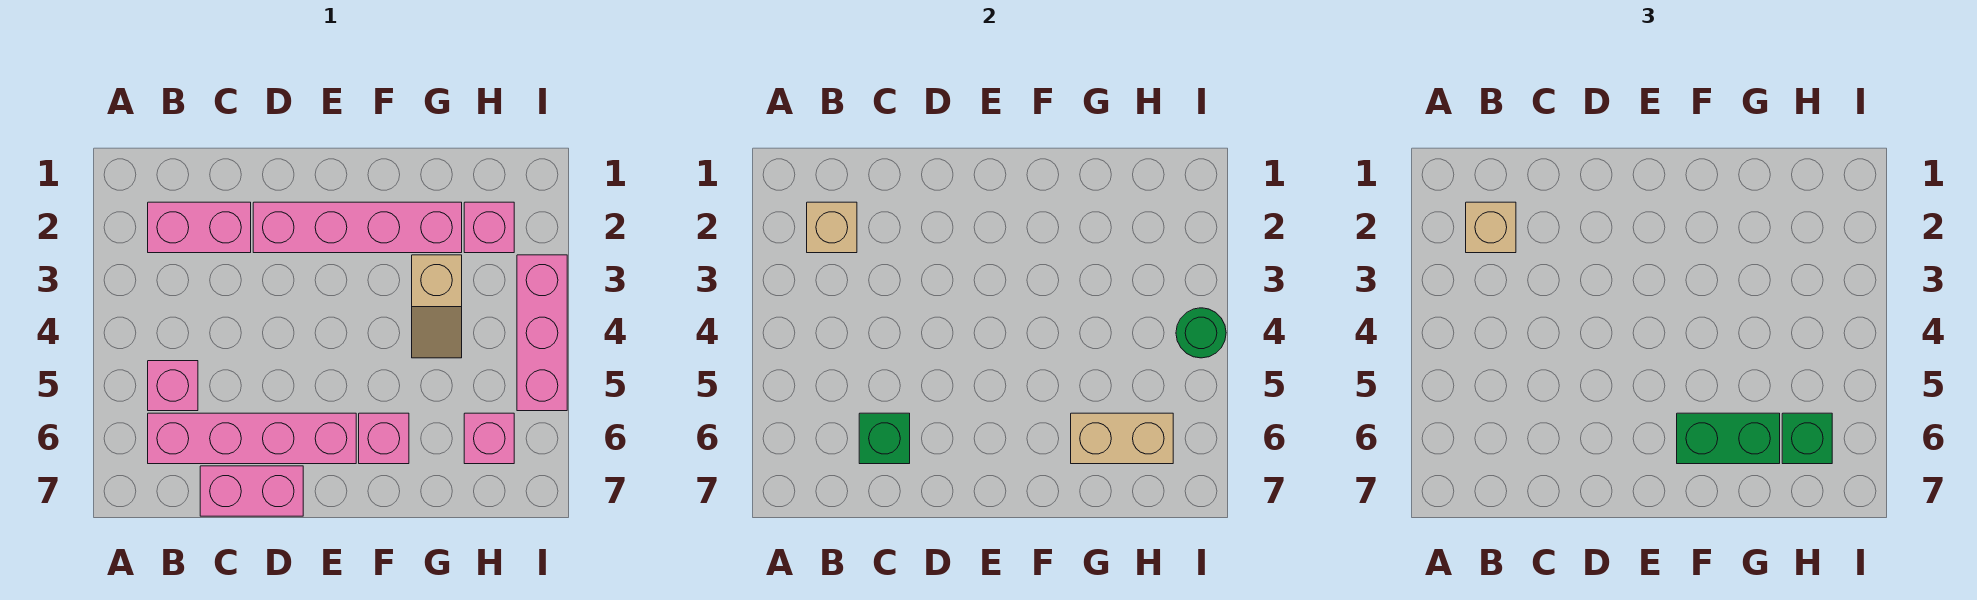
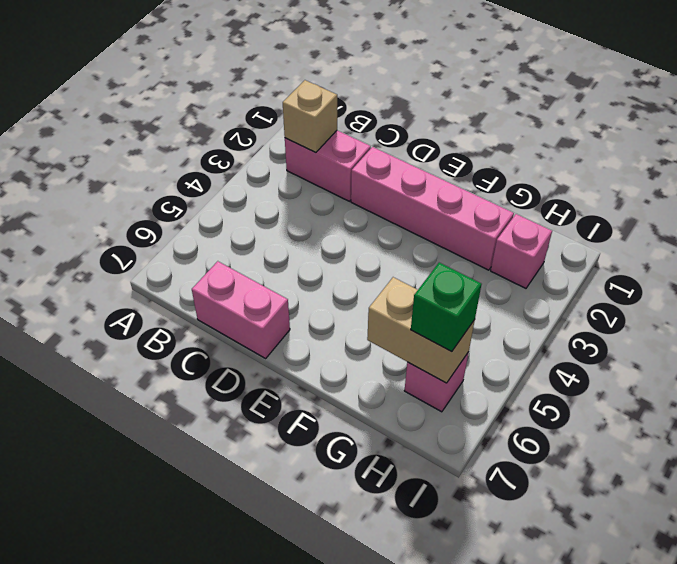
none -> pink 1x1 brick [148,361,198,411]
none -> pink 1x4 brick [148,413,356,464]
none -> pink 1x1 brick [359,413,409,464]

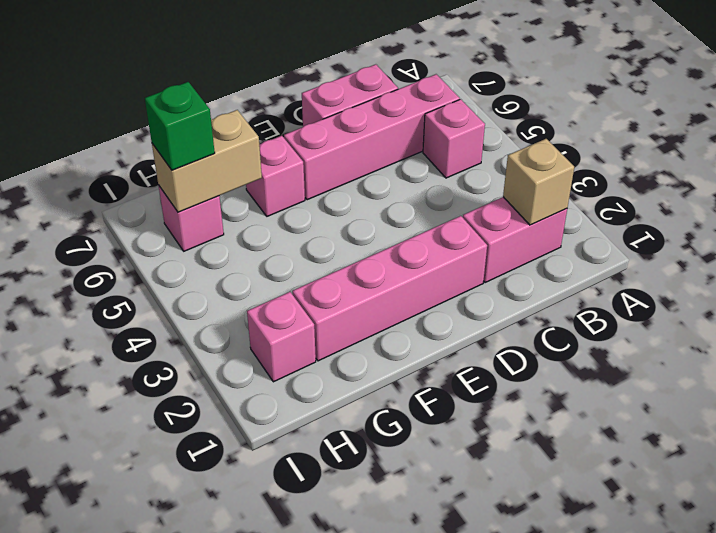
none -> tan 1x2 slope [412,255,462,358]
none -> pink 1x3 brick [517,255,567,411]
none -> green 1x1 brick [859,413,910,464]

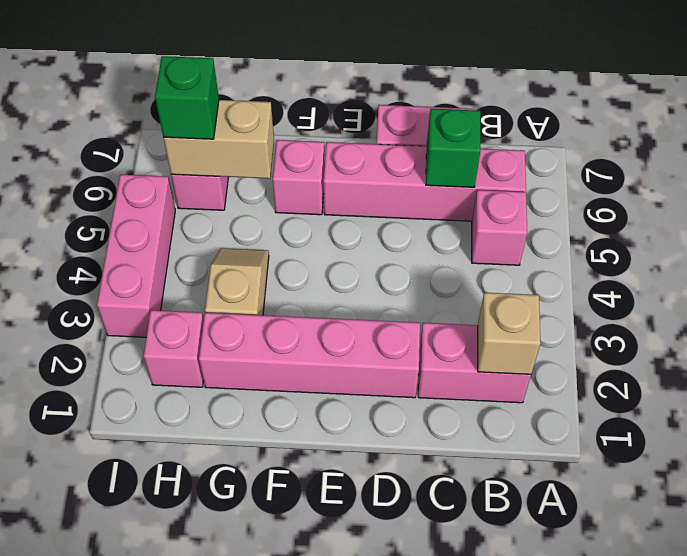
none -> green 1x1 round brick [1176,308,1226,358]
none -> tan 1x1 brick [1466,202,1516,253]
none -> green 1x2 brick [1677,413,1780,464]

